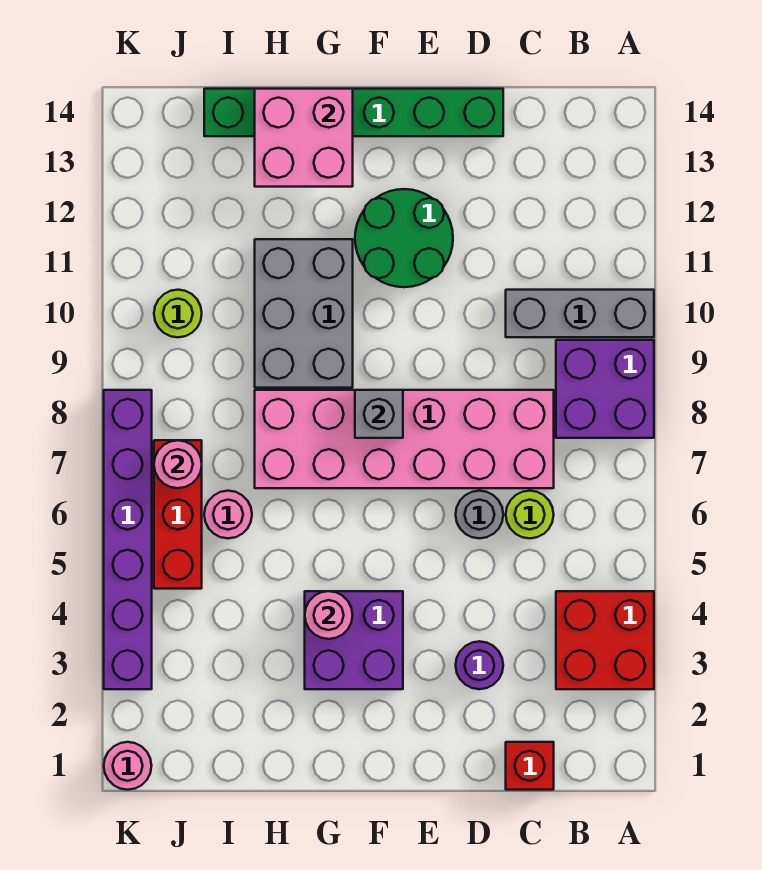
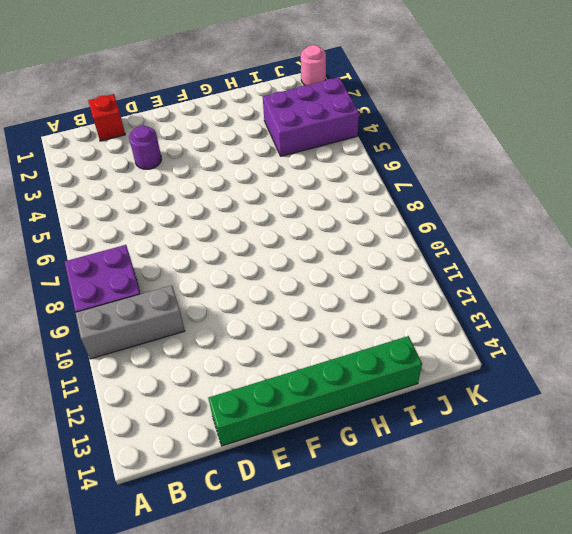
purple 2x3 brick [263,78,359,156] -> purple 1x6 brick [104,390,152,689]
none -> red 2x2 brick [556,591,654,689]
none -> lime 1x1 round brick [506,491,554,538]
none -> pink 2x6 brick [255,390,554,488]

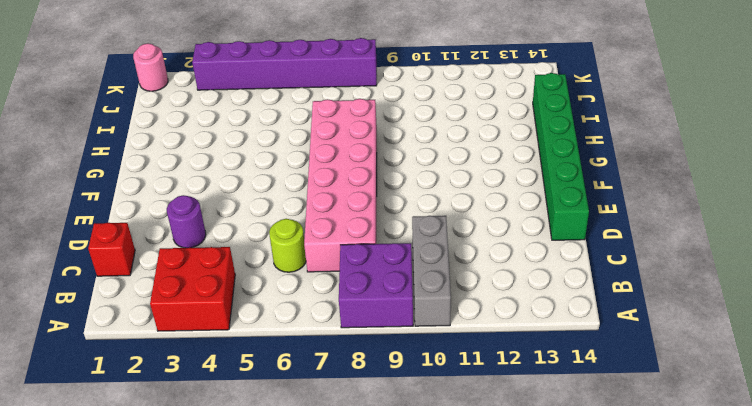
none -> grey 1x1 round brick [456,491,503,538]
none -> green 2x2 round brick [355,189,453,287]
none -> purple 2x2 brick [305,591,403,689]

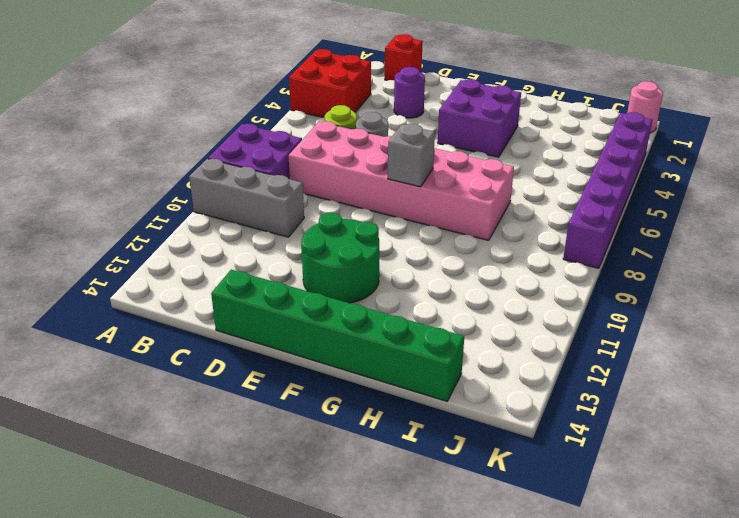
none -> grey 2x3 brick [255,239,353,388]
none -> pink 1x1 round brick [204,491,252,538]
none -> red 1x3 brick [154,440,202,589]

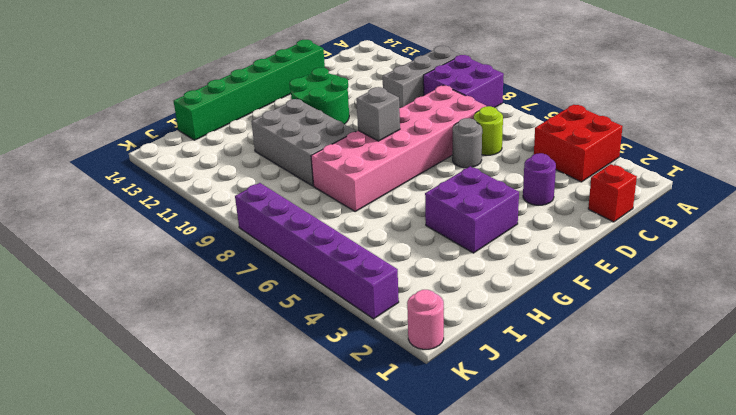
none -> pink 1x1 round brick [204,491,252,538]
none -> red 1x3 brick [154,440,202,589]
none -> lime 1x1 round brick [154,290,202,337]

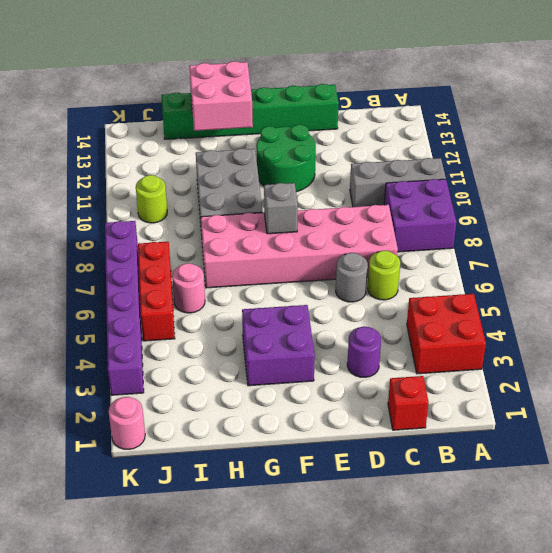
none -> pink 1x1 round brick [305,591,353,639]
none -> pink 1x1 round brick [154,440,202,488]

